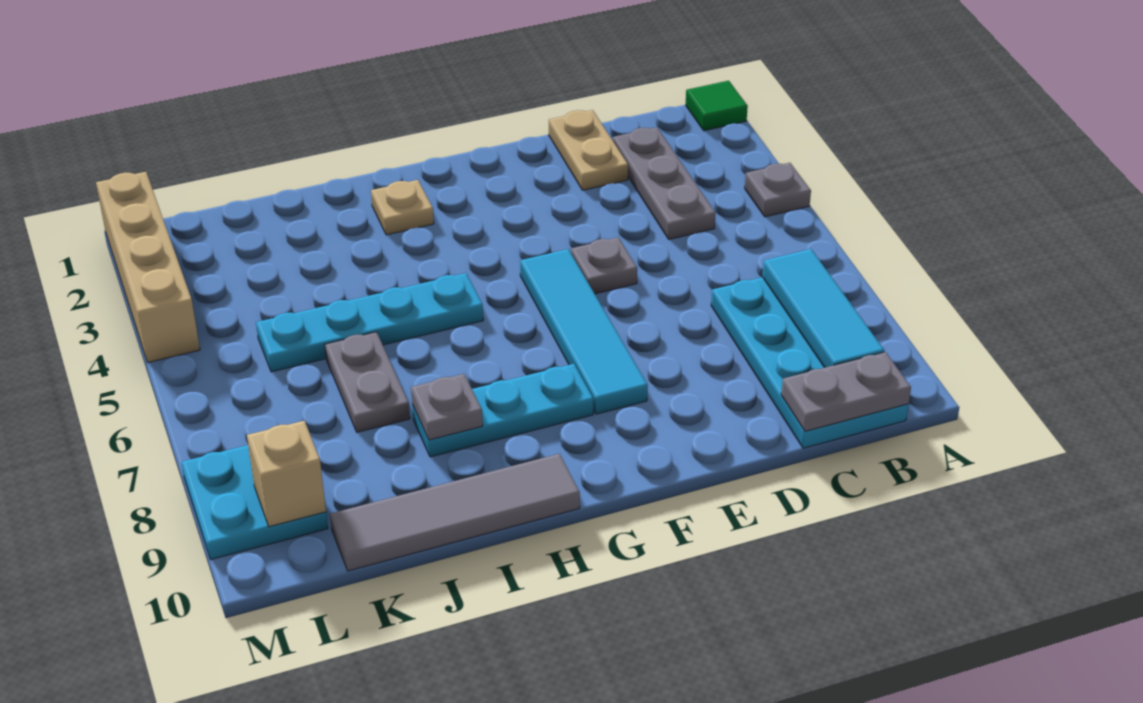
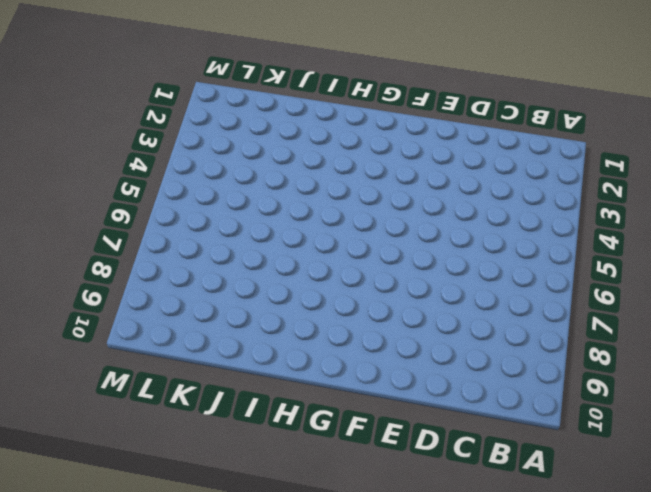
none -> green 1x1 tile [686,81,748,131]
none -> grey 1x1 plate [745,163,811,217]
none -> cyan 2x4 plate [711,277,909,448]

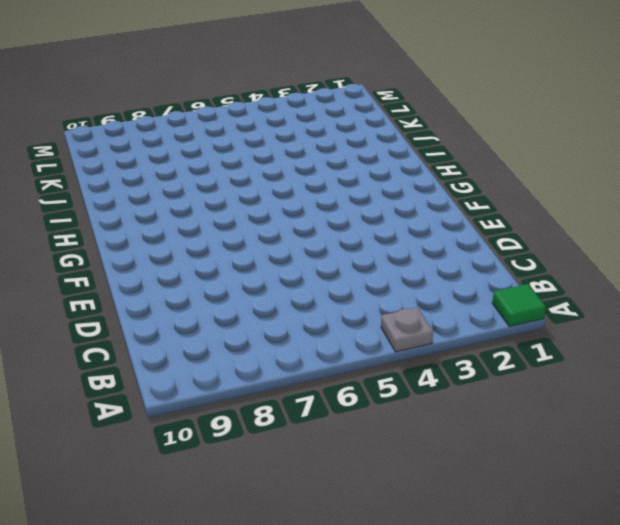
none -> cyan 2x4 plate [711,277,909,448]
none -> grey 1x3 plate [613,127,716,239]
none -> tan 1x2 plate [549,110,628,190]

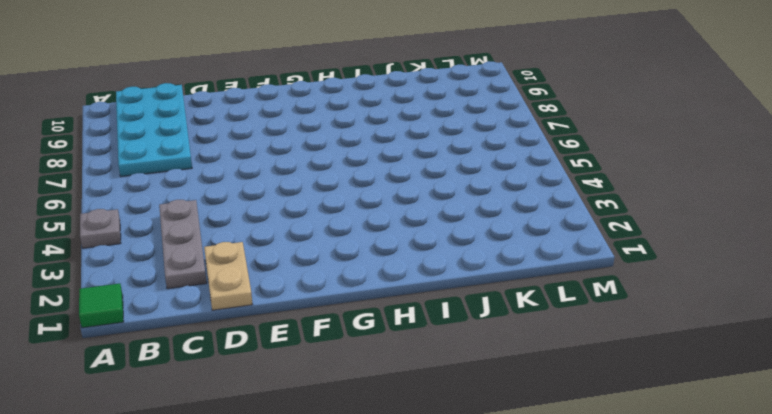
none -> grey 1x1 plate [571,237,637,294]
none -> cyan 1x4 tile [520,249,648,414]
none -> cyan 1x3 plate [412,364,593,457]

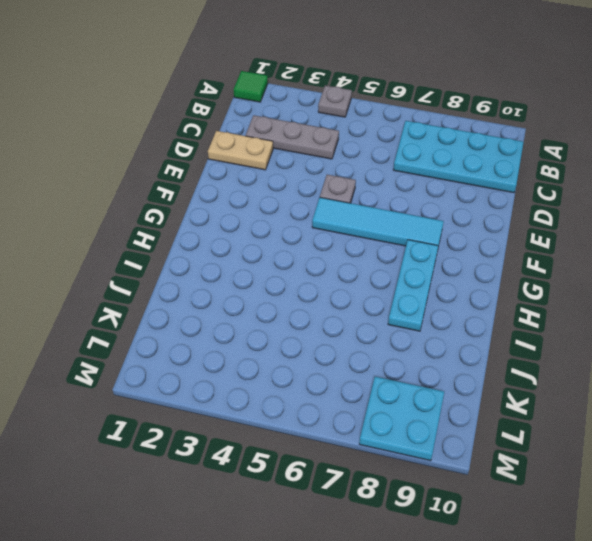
none -> tan 1x1 plate [371,180,434,235]
none -> cyan 1x4 plate [256,273,483,372]
none -> grey 1x4 tile [330,454,580,571]

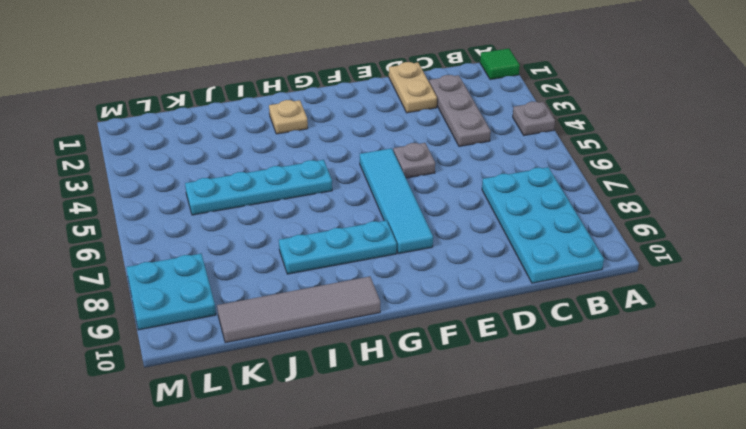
none -> grey 1x2 plate [325,332,410,432]
none -> tan 1x4 brick [96,172,200,362]
none -> cyan 1x3 tile [762,249,884,368]

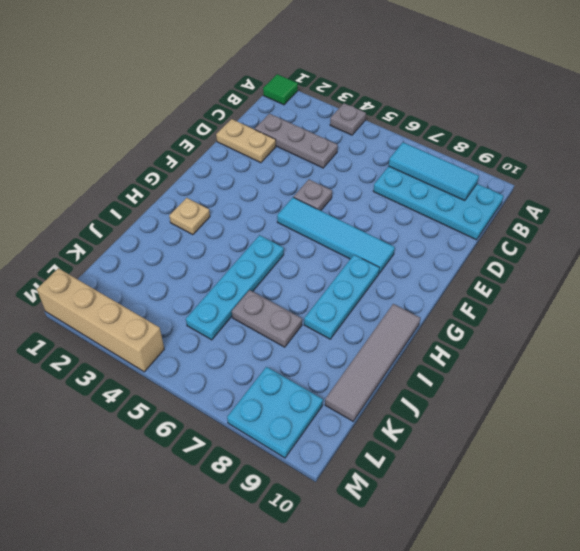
none -> grey 1x2 plate [781,352,911,431]
none -> grey 1x1 plate [411,374,483,440]
none -> tan 1x1 brick [247,421,326,527]

